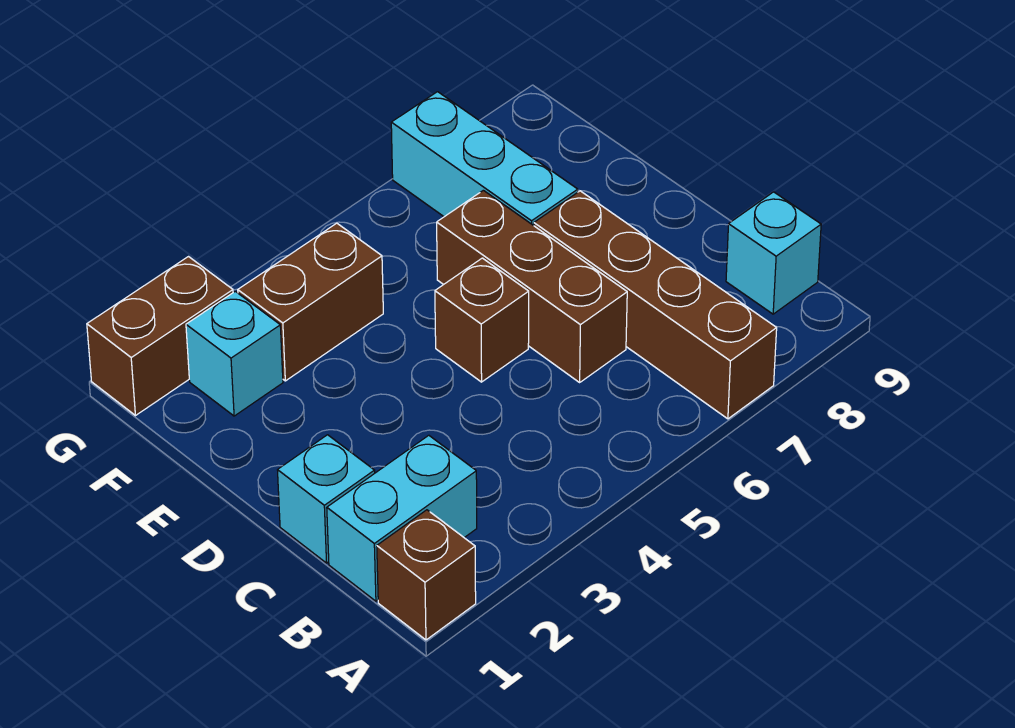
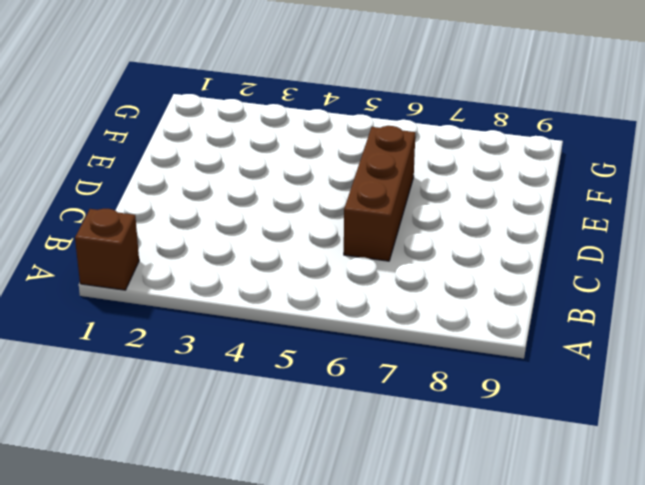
none -> brown 1x4 brick [534,191,777,419]
none -> cyan 1x2 brick [327,435,477,601]

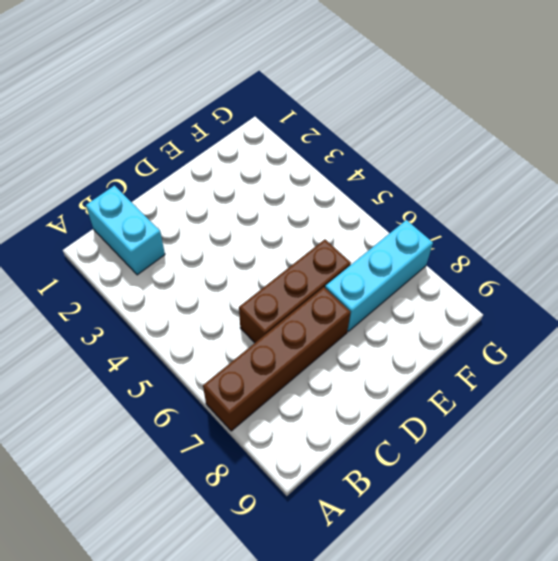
none -> brown 1x1 brick [377,510,476,640]
none -> cyan 1x1 brick [726,192,821,314]

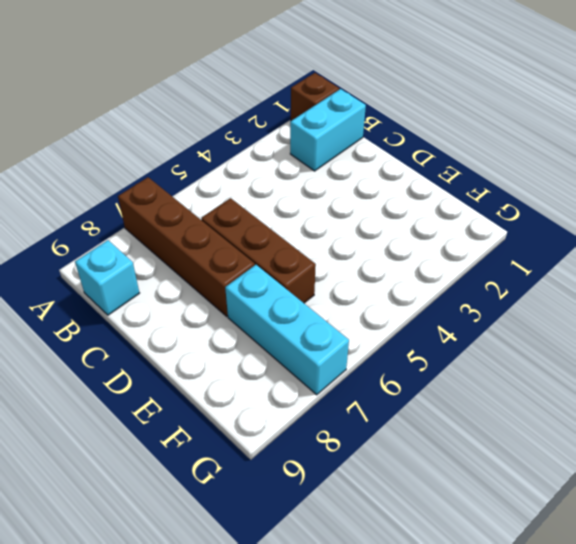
none -> cyan 1x1 brick [278,435,375,563]
none -> brown 1x1 brick [435,258,529,382]

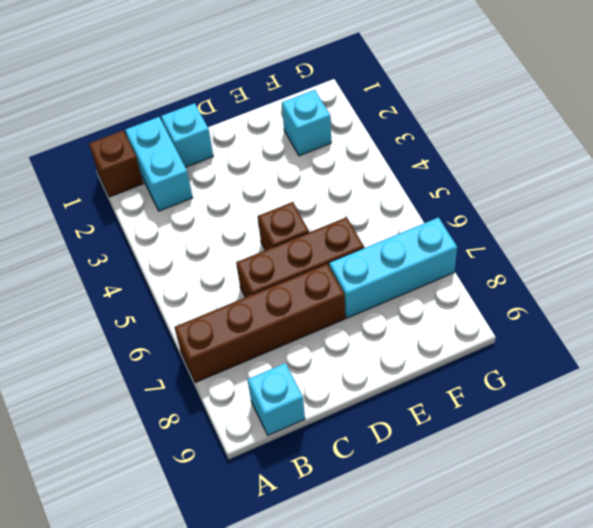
none -> brown 1x2 brick [238,223,383,381]
none -> brown 1x2 brick [87,257,233,415]

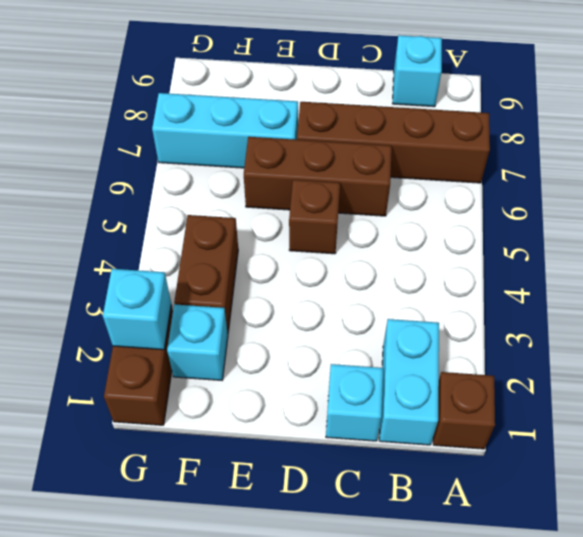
cyan 1x1 brick [103,269,171,350] -> none

